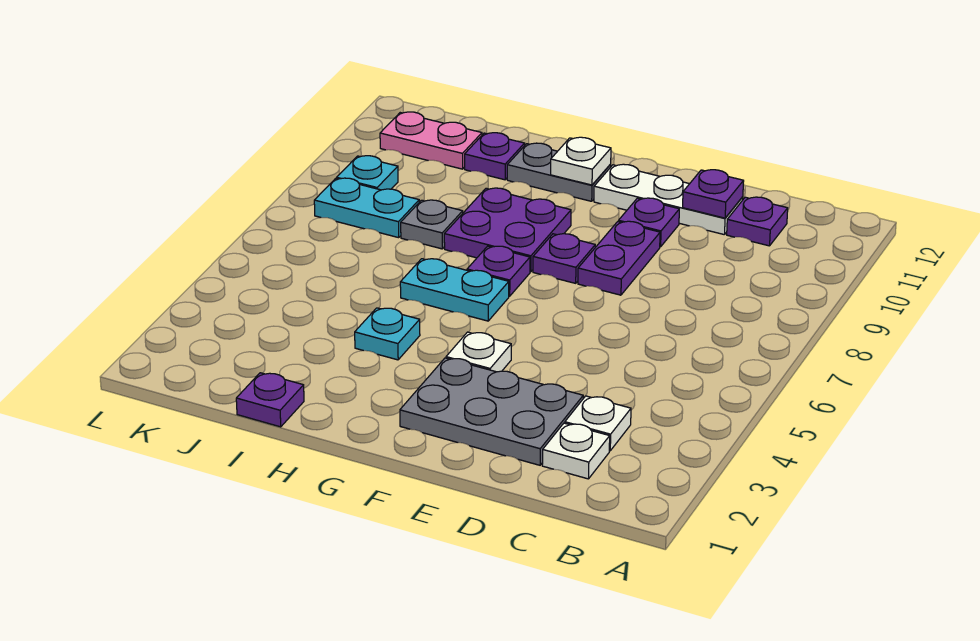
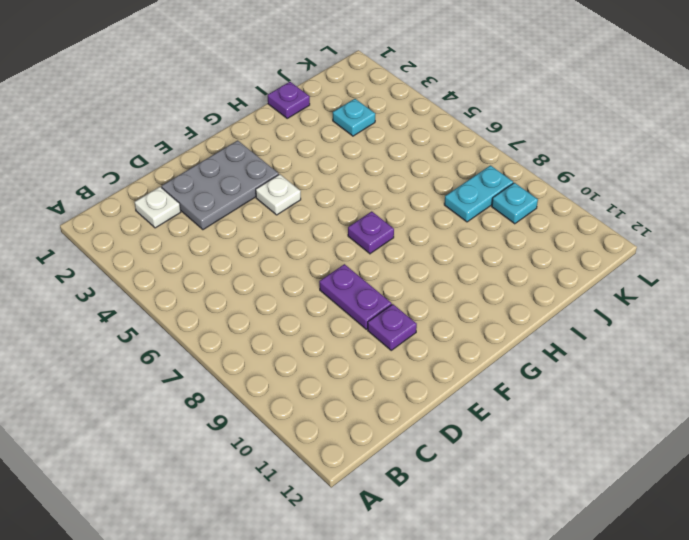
cyan 1x1 plate [333,99,375,136] -> cyan 1x1 plate moved to [355,308,420,360]
none -> white 1x1 plate [565,396,631,451]
none -> purple 1x1 plate [727,197,788,246]
none -> white 1x3 plate [594,164,743,235]

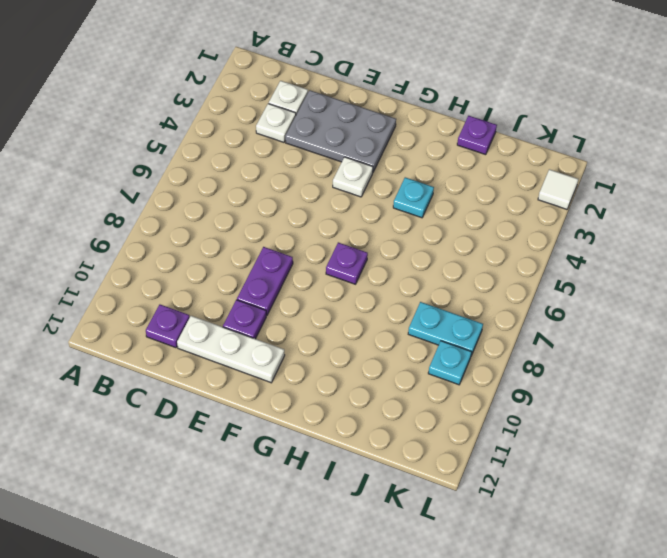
white 1x1 tile [538,169,578,209] -> none
none -> purple 1x1 plate [533,234,595,283]
none -> cyan 1x2 plate [400,259,509,321]
none -> purple 2x2 plate [444,188,571,272]

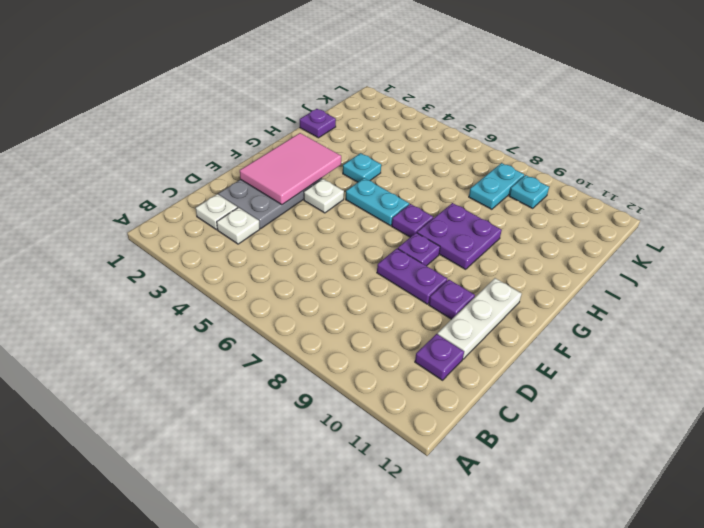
pink 2x3 tile [240,133,341,205] -> none
cyan 1x2 plate [346,178,409,226] -> cyan 1x2 plate turned to [400,259,509,321]
none -> grey 1x2 plate [507,143,611,201]
none -> grey 1x1 plate [401,200,463,249]
none -> purple 1x1 plate [465,133,525,180]

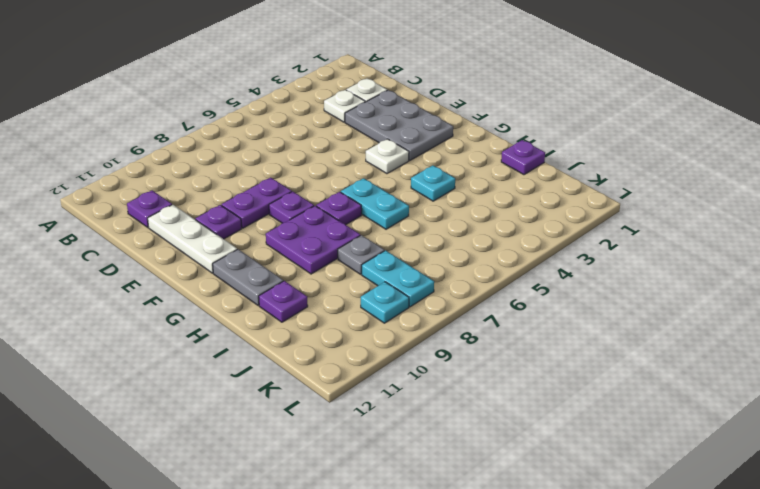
none -> pink 1x2 plate [380,112,482,169]
none -> purple 1x1 plate [683,170,744,218]
none -> white 1x1 plate [551,137,611,185]

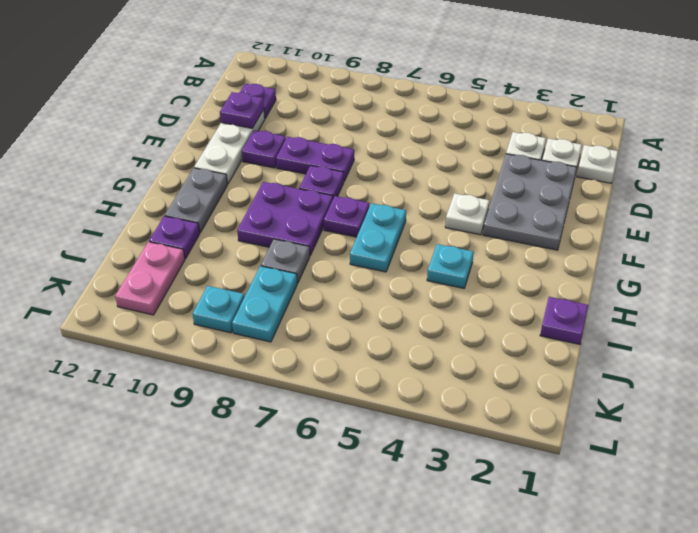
white 1x1 plate [577,145,618,183] -> white 1x1 plate moved to [551,137,611,185]

